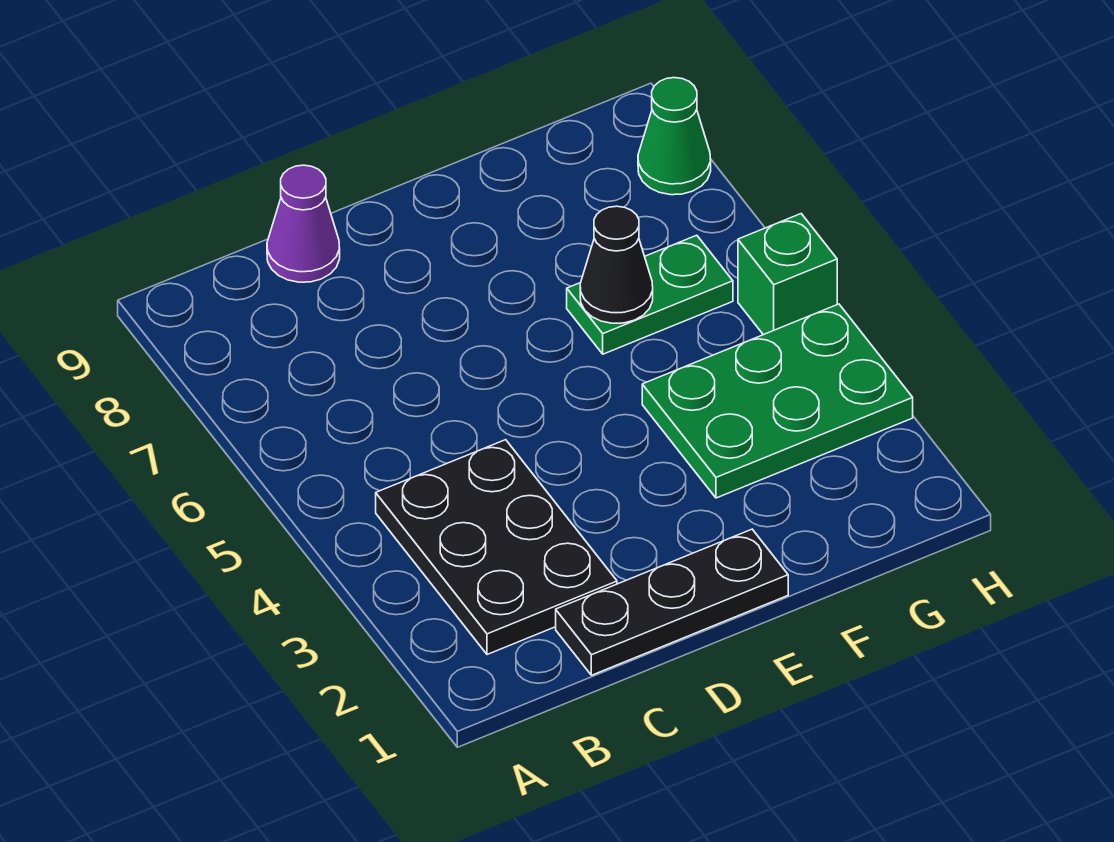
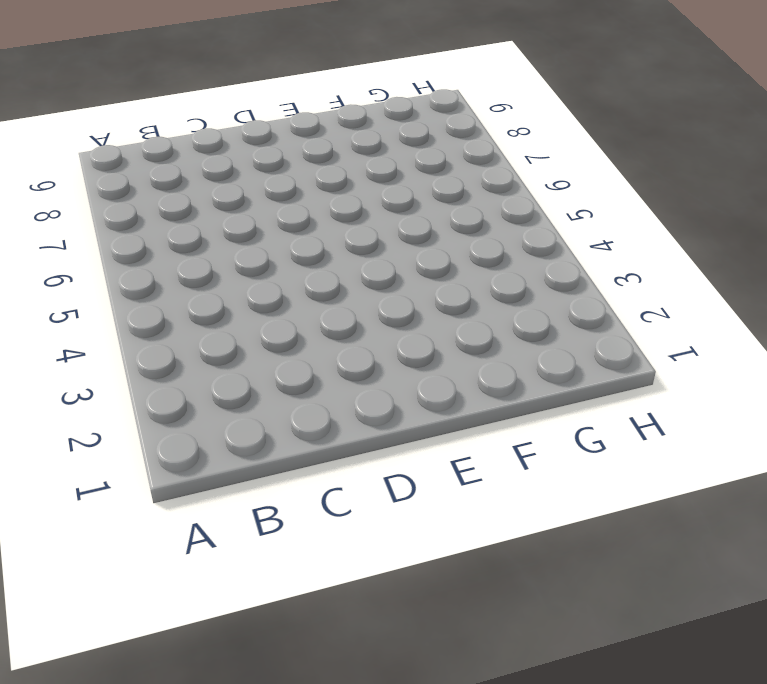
none -> black 2x3 plate [376,440,617,655]
none -> black 1x3 plate [556,529,788,675]

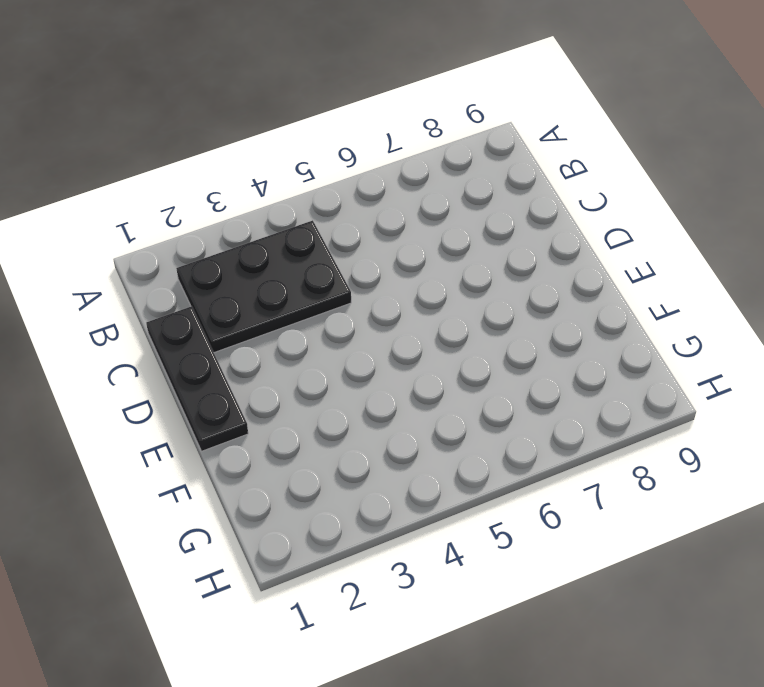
none -> purple 1x1 cone [267,165,340,282]
none -> green 2x3 plate [642,304,913,498]

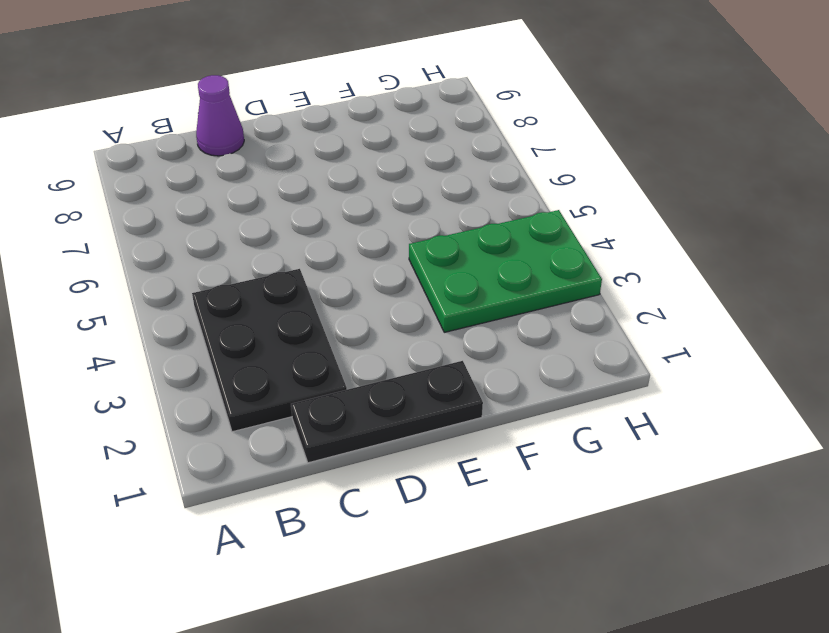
none -> green 1x2 plate [567,235,733,354]
none -> green 1x1 brick [738,214,837,335]

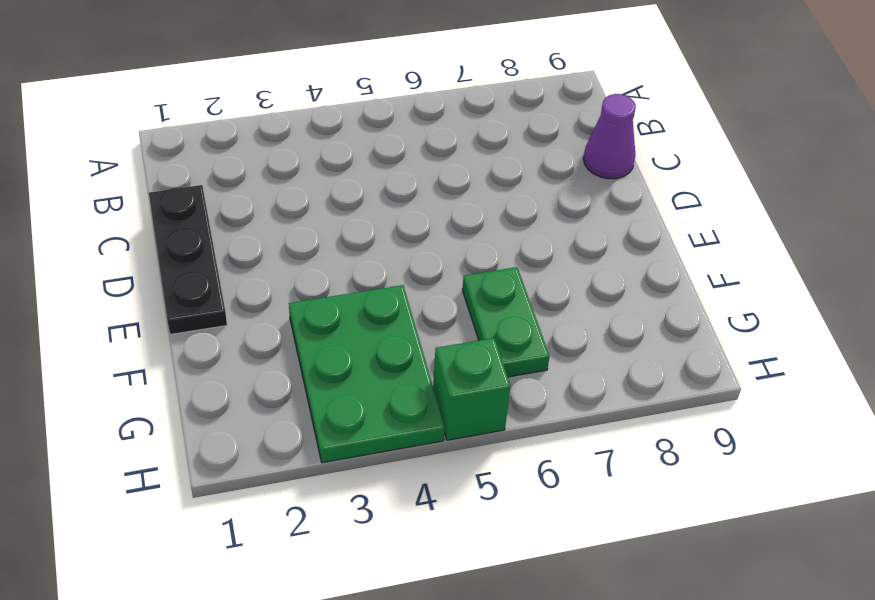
none -> black 2x3 plate [376,440,617,655]
none -> green 1x1 cone [638,78,711,195]

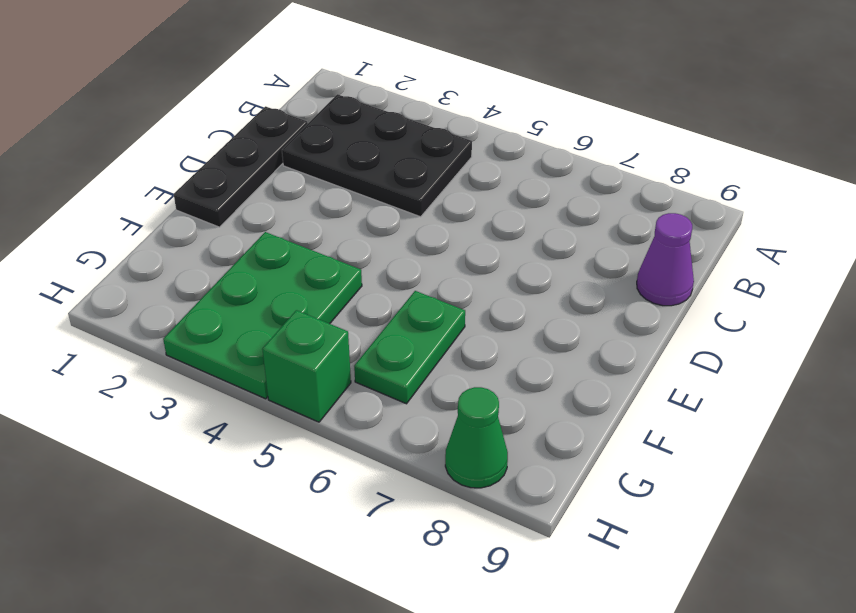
none -> black 1x1 cone [580,206,653,323]

